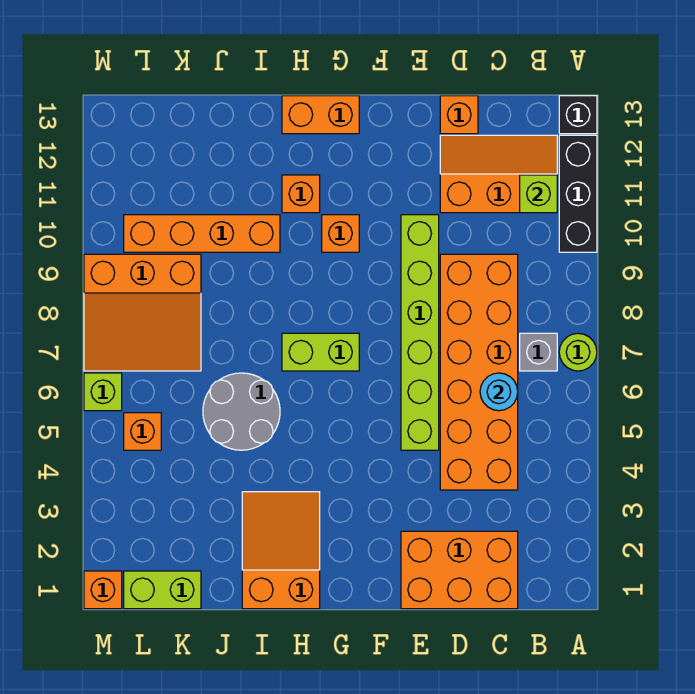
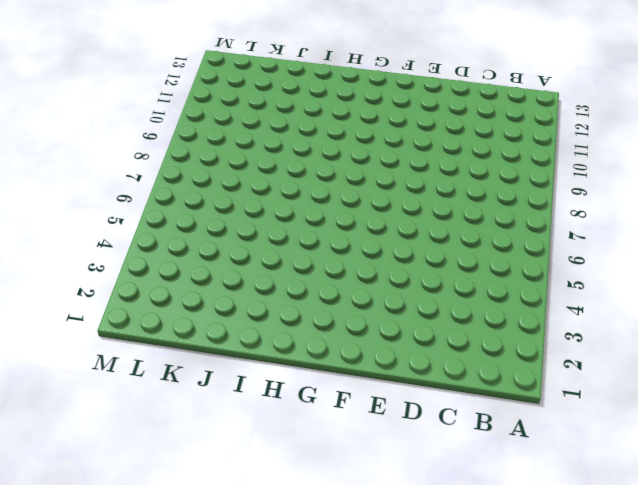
none -> lime 1x1 round brick [559,333,597,371]
none -> black 1x3 brick [559,135,597,252]
none -> black 1x1 brick [559,96,597,134]

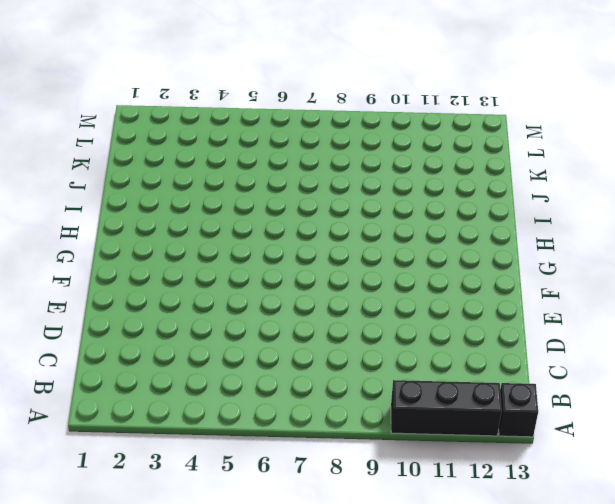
none -> lime 1x1 round brick [559,333,597,371]
none -> grey 1x1 brick [520,333,557,371]
none -> orange 2x3 slope [440,135,557,213]

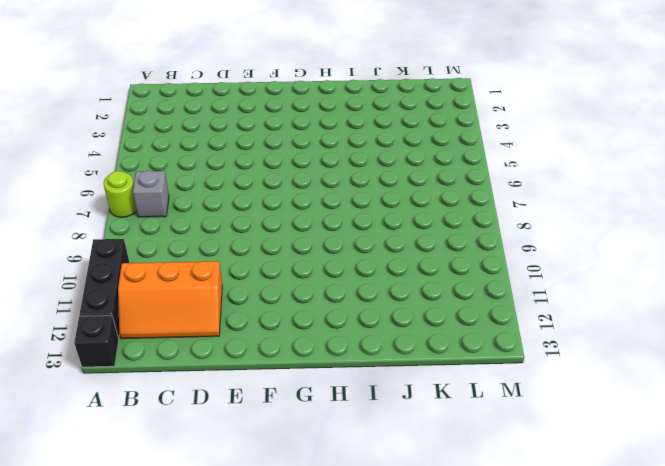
none -> orange 2x3 brick [401,531,518,609]
none -> orange 2x6 brick [440,254,518,490]
none -> orange 1x1 brick [440,96,478,134]

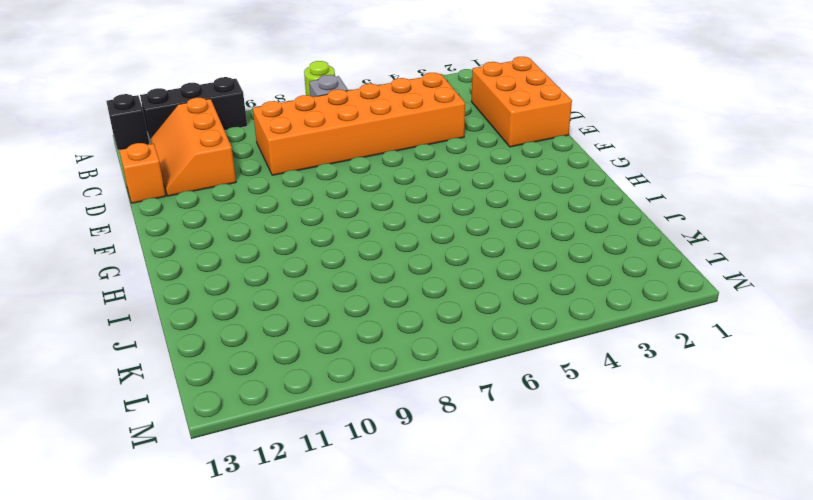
none -> lime 1x6 brick [401,215,439,450]
none -> lime 1x2 brick [282,333,359,371]
none -> orange 1x1 brick [322,215,359,252]

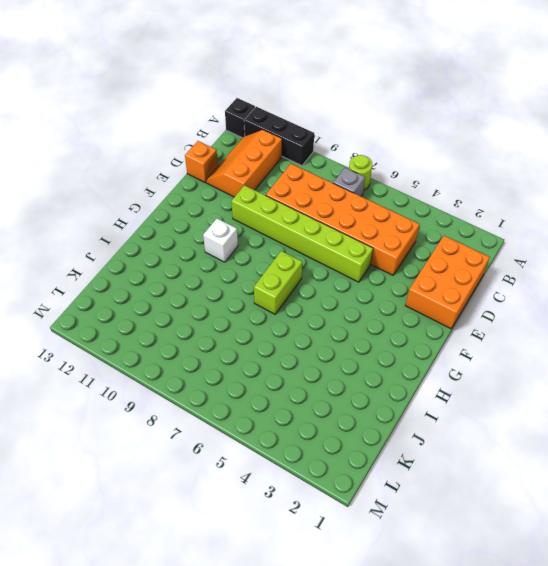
white 1x1 brick [203,219,238,262] -> orange 1x1 brick [322,215,359,252]
none -> orange 1x2 brick [282,96,359,134]
none -> orange 2x3 slope [242,492,320,609]
none -> orange 1x1 brick [282,175,320,213]

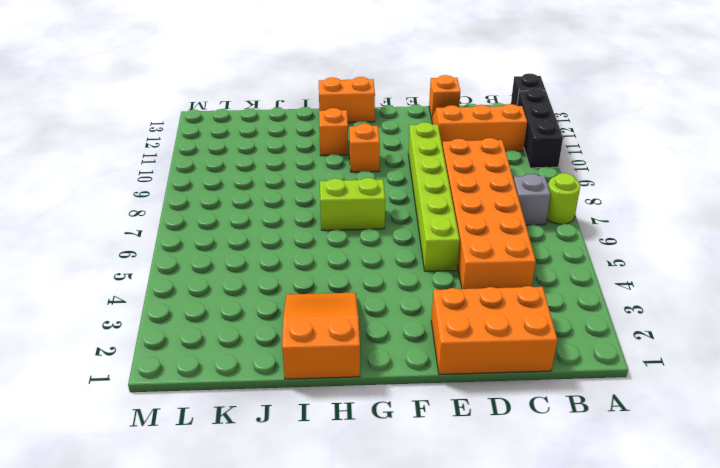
none -> grey 2x2 round brick [203,373,280,450]
none -> orange 1x4 brick [124,215,280,252]
none -> lime 1x2 brick [124,571,201,609]

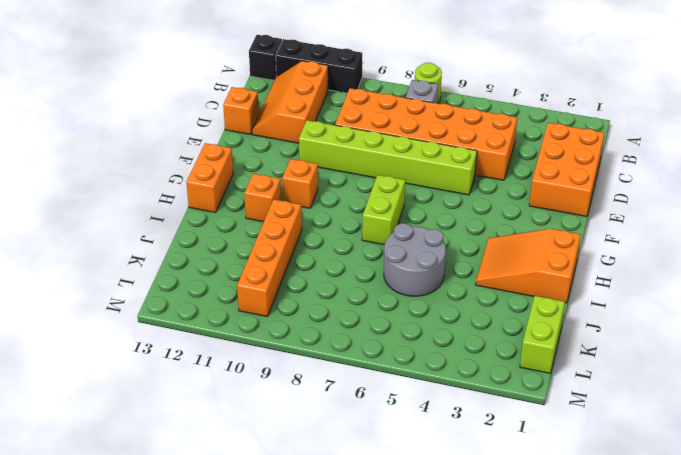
none -> orange 3x3 slope [84,254,201,371]
none -> orange 1x1 brick [124,413,161,450]
none -> orange 1x1 brick [84,571,122,609]

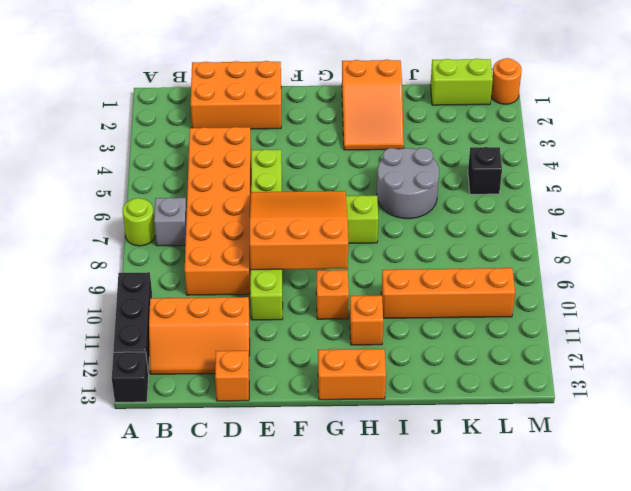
orange 3x3 slope [250,191,348,270] -> orange 3x3 slope moved to [84,254,201,371]
black 1x1 brick [468,147,502,194] -> orange 1x1 brick [124,413,161,450]
orange 1x1 round brick [491,58,522,104] -> orange 1x1 brick [84,571,122,609]
none -> lime 1x1 brick [84,373,122,411]
none -> lime 1x1 brick [520,175,557,213]
none -> cyan 1x1 round brick [480,373,518,411]

